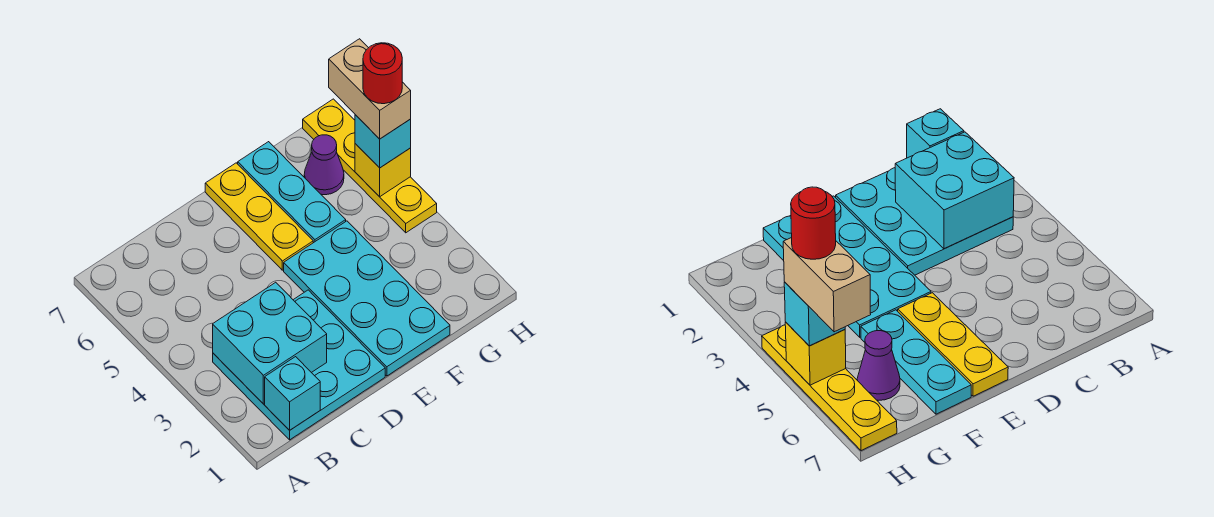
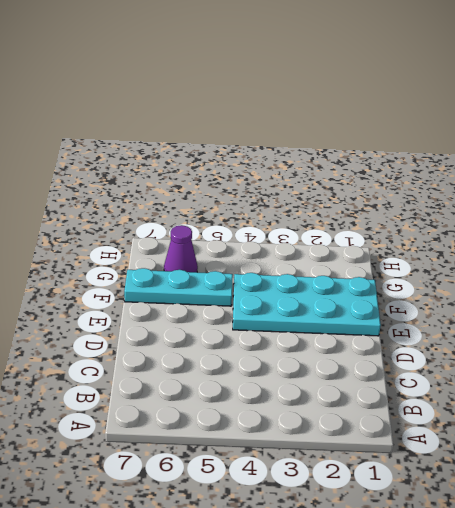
none -> cyan 3x3 plate [213,290,385,440]
none -> yellow 1x3 plate [205,163,313,270]
none -> yellow 1x4 plate [303,99,437,233]

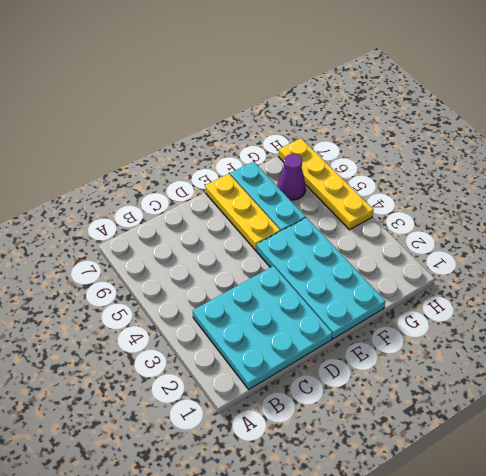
none -> cyan 1x1 brick [265,357,320,430]
none -> cyan 2x2 brick [213,282,327,404]
none -> yellow 1x1 brick [355,144,411,197]

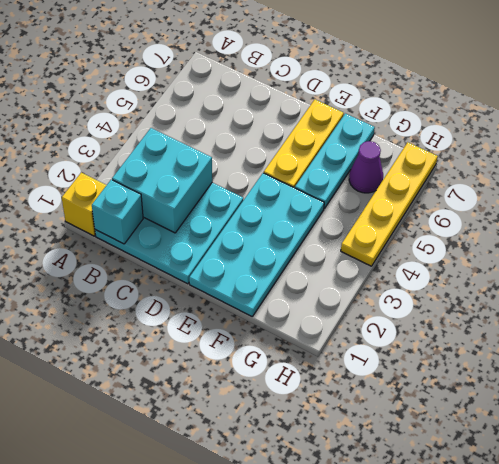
yellow 1x1 brick [62,173,106,236] -> yellow 1x1 brick moved to [355,144,411,197]
none -> cyan 1x1 brick [355,115,411,168]
none -> tan 1x2 brick [329,39,411,139]
none -> red 1x1 round brick [363,43,402,104]

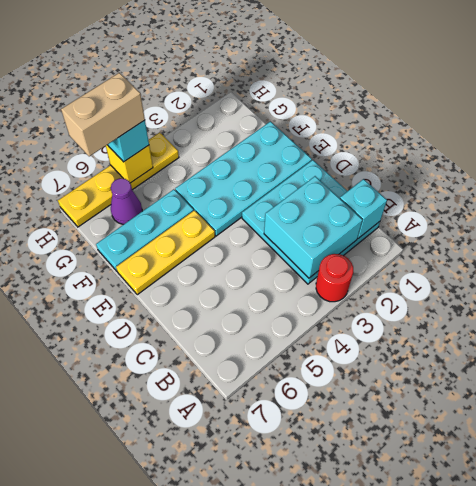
red 1x1 round brick [316,254,353,302] -> red 1x1 round brick moved to [363,43,402,104]

